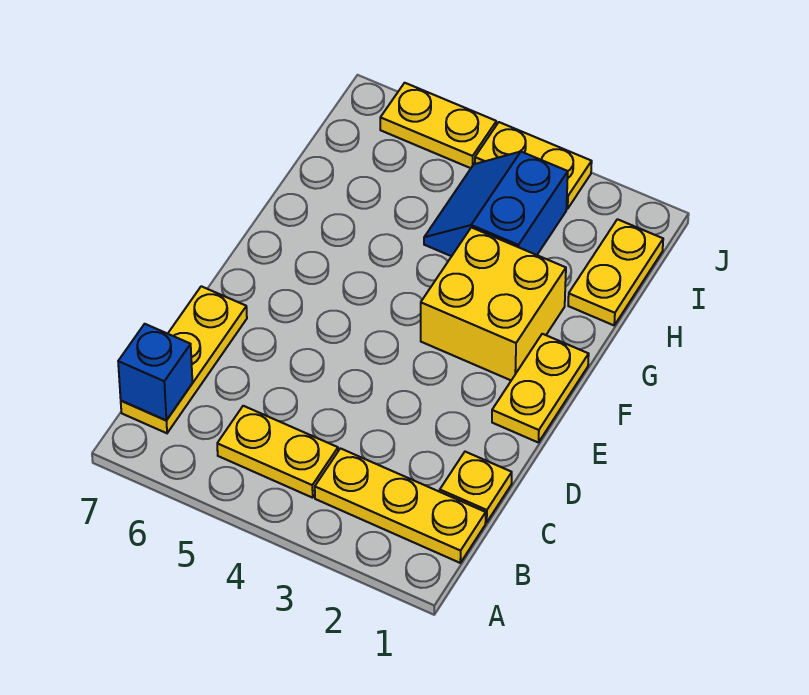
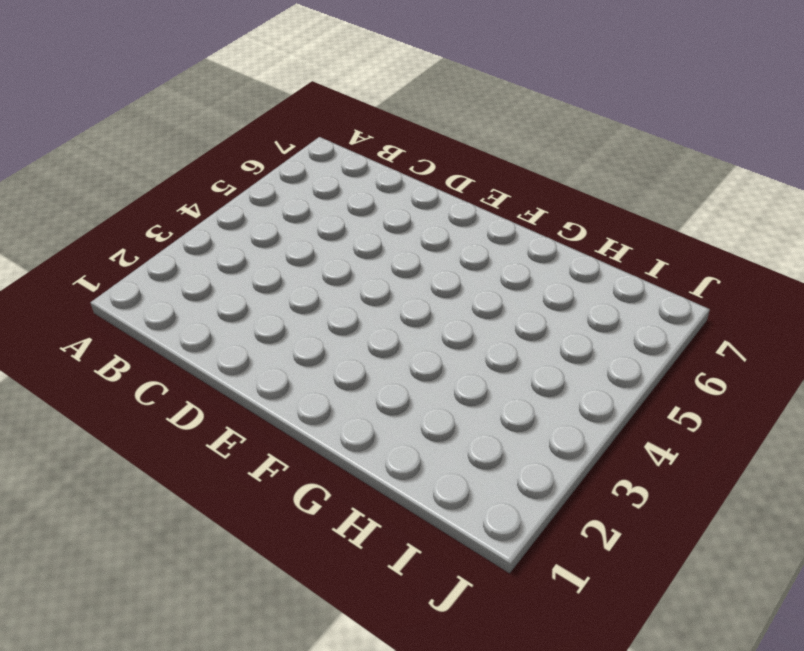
none -> yellow 1x3 plate [315,448,486,563]
none -> yellow 1x2 plate [217,406,338,498]

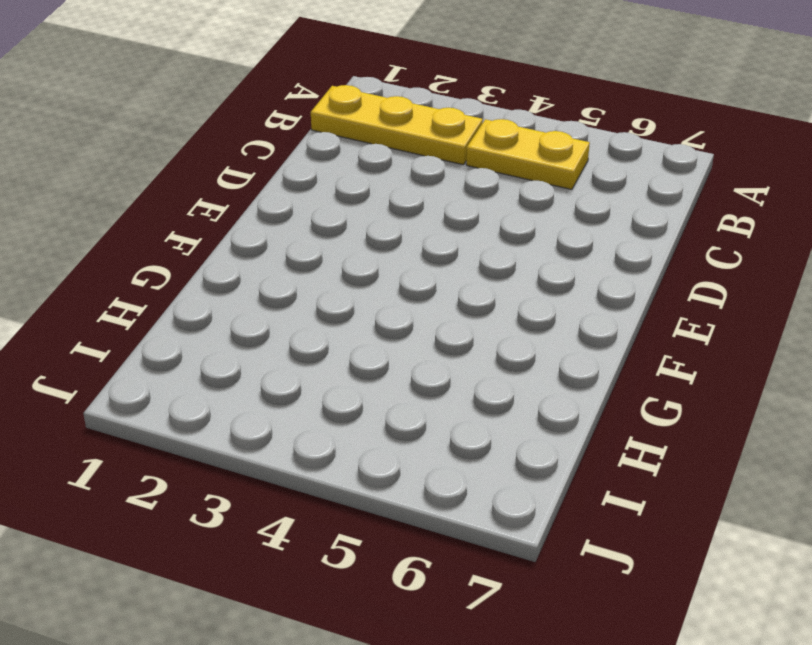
none -> yellow 1x3 plate [121,286,247,433]
none -> yellow 1x1 plate [440,452,512,522]

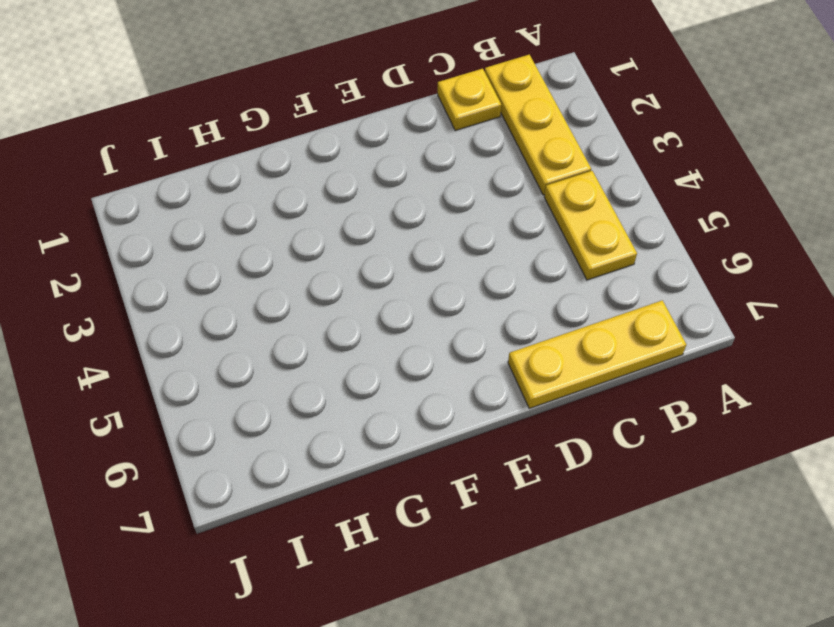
none -> yellow 1x2 plate [492,334,589,443]
none -> yellow 2x2 brick [421,227,566,380]

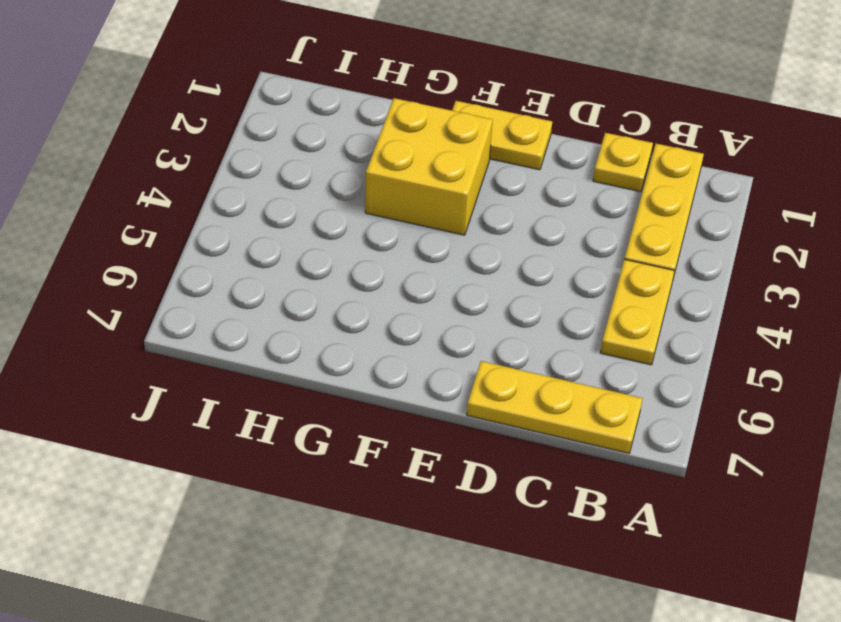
none -> yellow 1x2 plate [568,219,663,325]
none -> blue 2x2 slope [424,152,568,256]

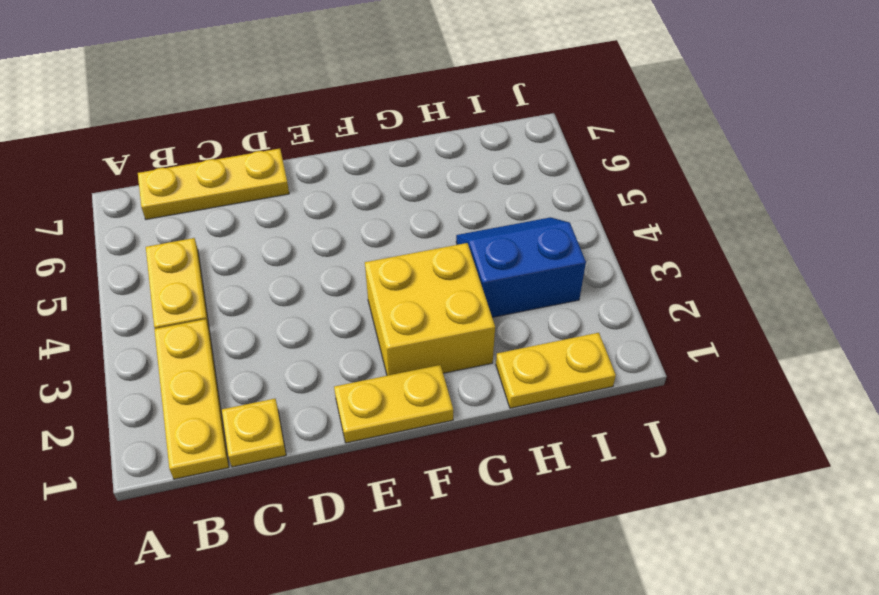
none -> yellow 1x2 plate [475,122,592,209]
none -> yellow 1x2 plate [380,83,496,168]

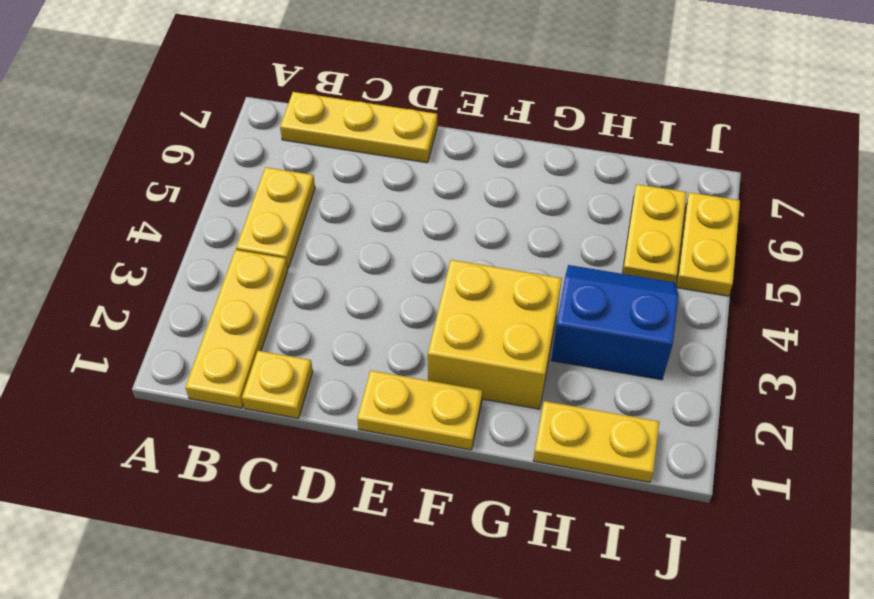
yellow 1x2 plate [622,184,687,282] -> yellow 1x2 plate moved to [475,122,592,209]
none -> blue 1x1 brick [118,324,192,420]

